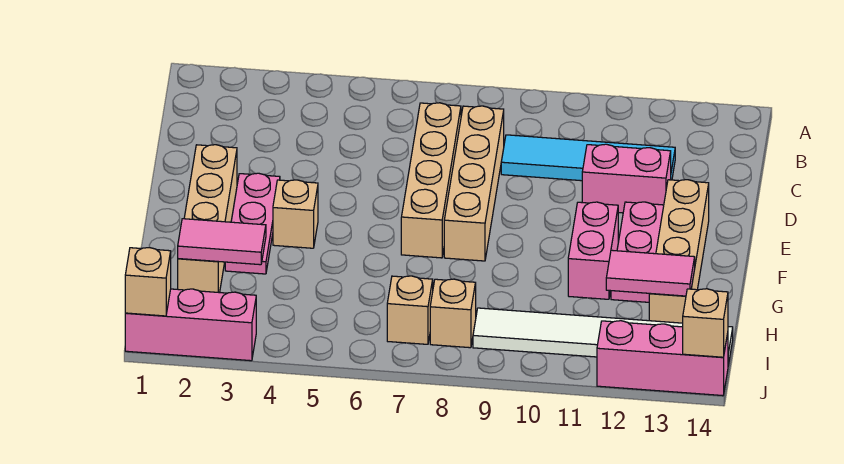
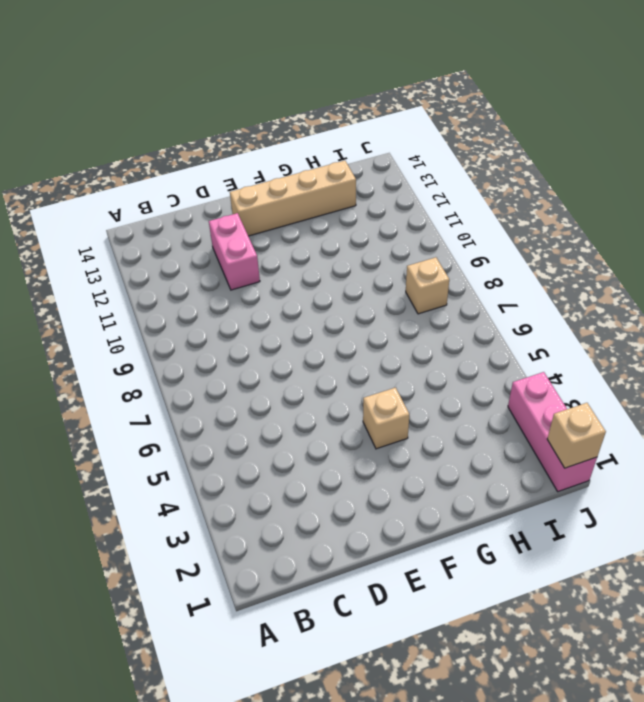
none -> tan 1x4 brick [401,103,461,258]
none -> tan 1x4 brick [444,106,504,261]
none -> cyan 1x4 tile [501,135,675,181]

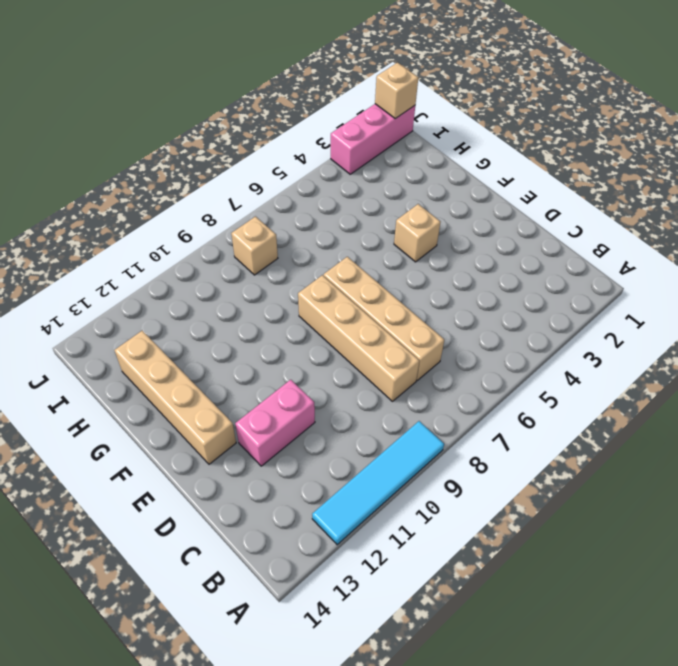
cyan 1x4 tile [312,421,444,545] -> cyan 1x4 tile moved to [501,135,675,181]
none -> tan 1x4 brick [178,145,237,293]
none -> pink 1x3 plate [225,173,280,274]
none -> pink 1x3 plate [611,202,664,302]

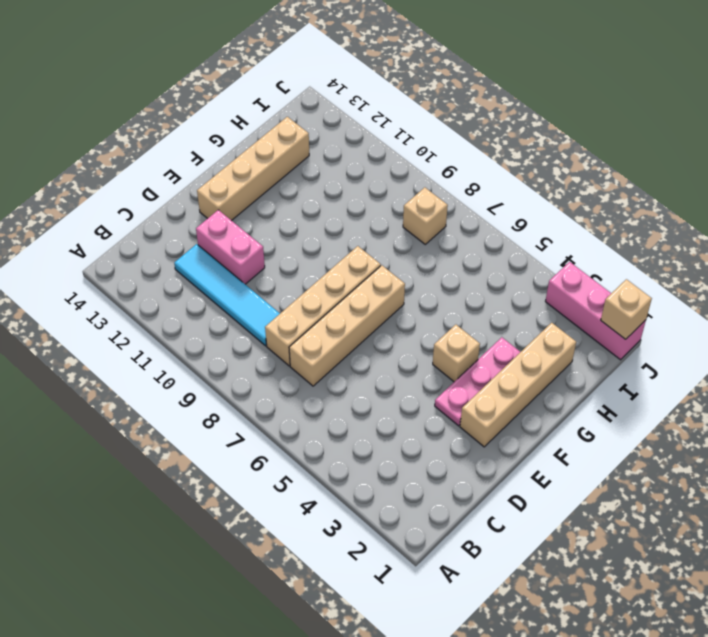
none -> pink 1x3 plate [611,202,664,302]
none -> pink 1x2 brick [568,202,618,299]
none -> tan 1x1 brick [387,276,433,344]

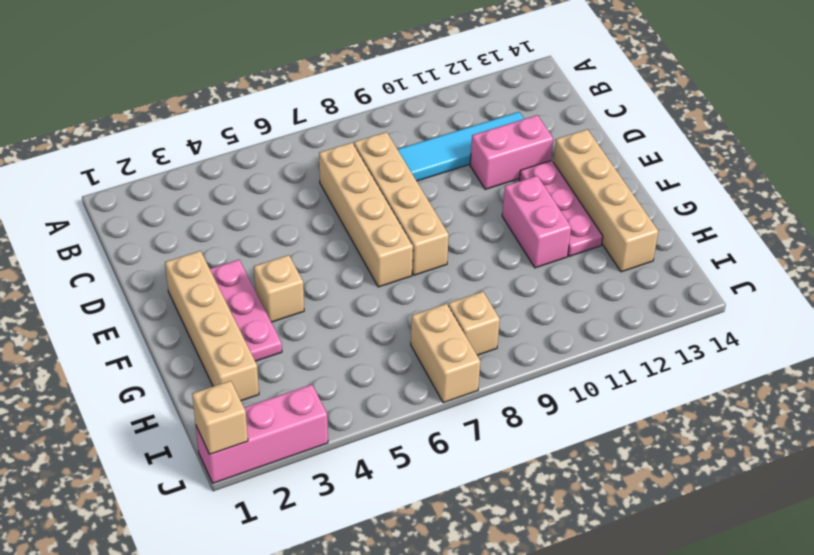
tan 1x2 brick [411,304,480,403] -> tan 1x1 brick [387,276,433,344]
none -> white 1x6 tile [473,308,733,365]
none -> pink 1x3 brick [597,321,728,396]
none -> pink 1x2 tile [178,219,266,265]

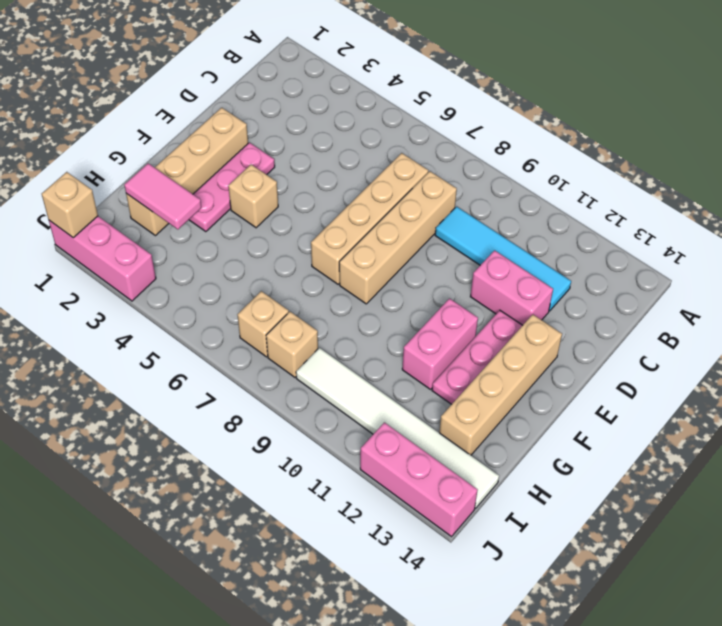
none -> pink 1x2 tile [606,250,695,296]
none -> tan 1x1 brick [683,289,728,357]

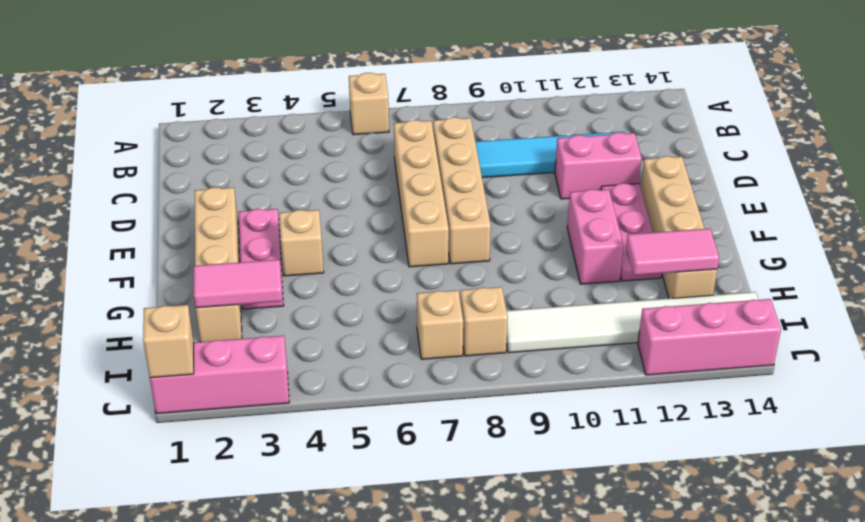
tan 1x1 brick [349,73,389,135] -> tan 1x1 brick moved to [683,289,728,357]

